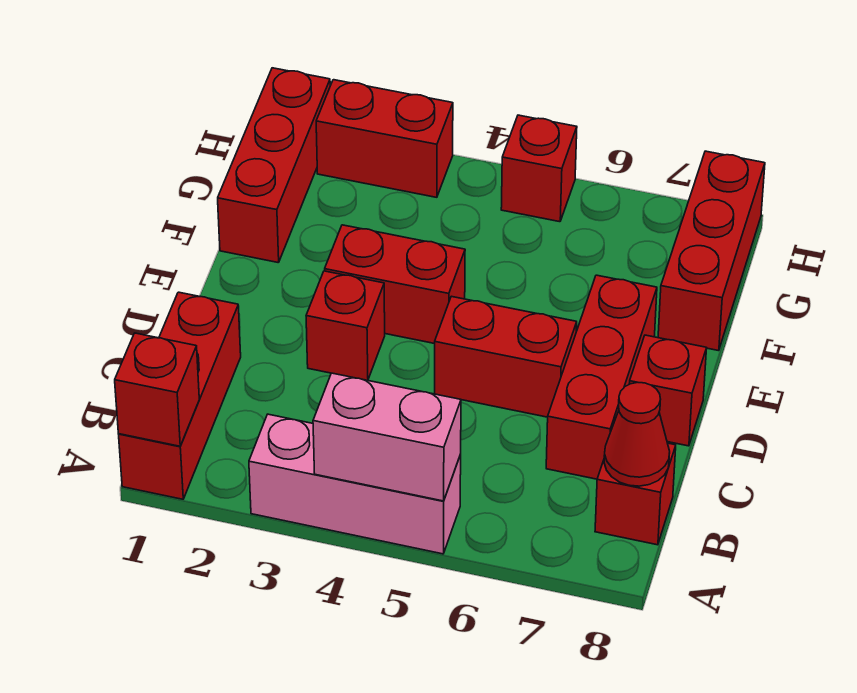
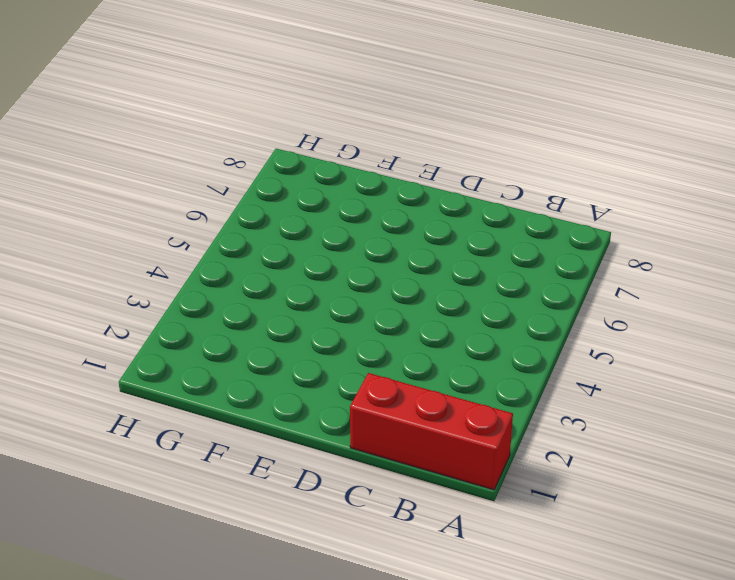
none -> pink 1x3 brick [249,414,461,554]
none -> red 1x1 brick [595,443,676,545]
none -> red 1x3 brick [546,275,657,479]

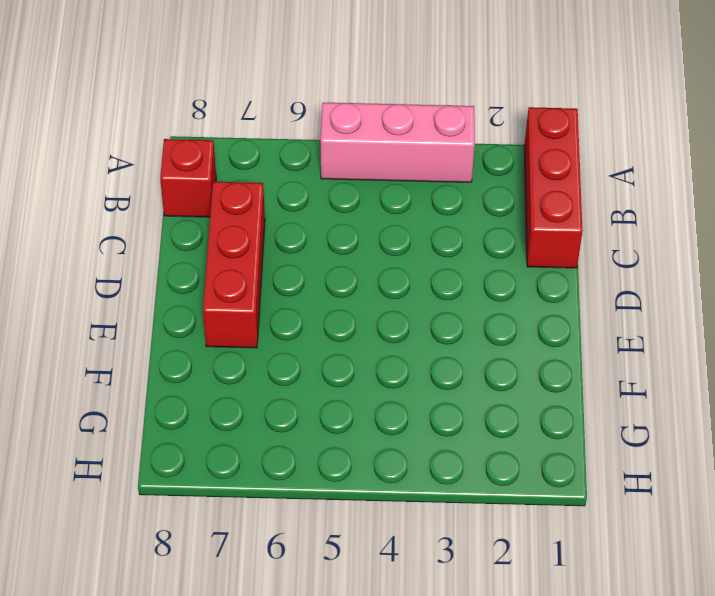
none -> red 1x1 brick [306,271,385,380]
none -> red 1x2 brick [435,296,577,417]
none -> red 1x1 brick [629,335,707,446]

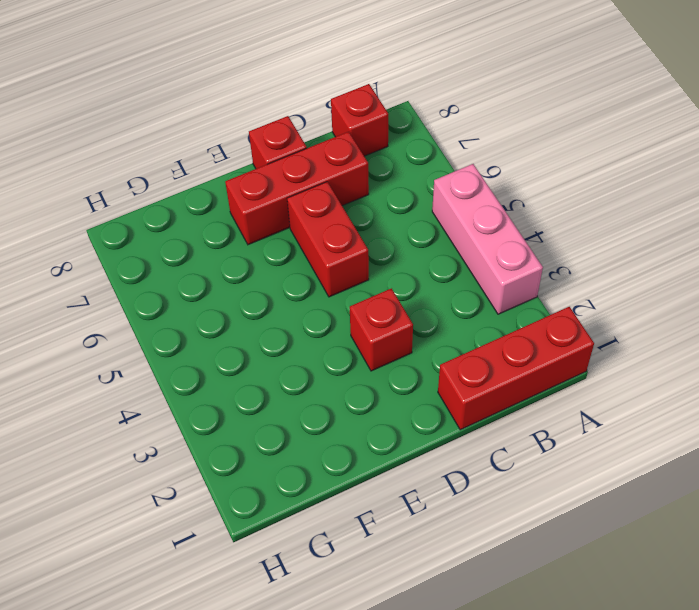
none -> red 1x2 brick [325,225,465,344]
none -> red 1x3 brick [218,68,330,263]
none -> red 1x3 brick [658,151,765,351]

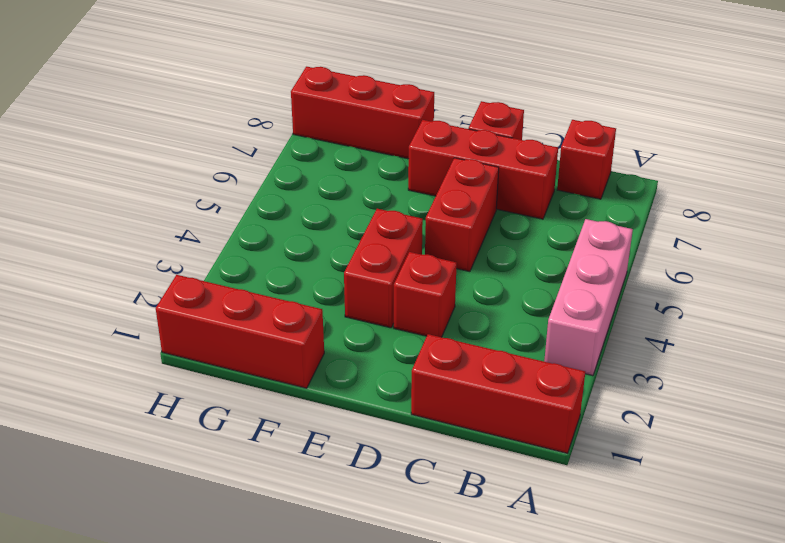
none -> red 1x2 brick [316,80,453,197]
none -> red 1x1 brick [501,115,577,222]
none -> red 1x1 brick [115,333,199,446]

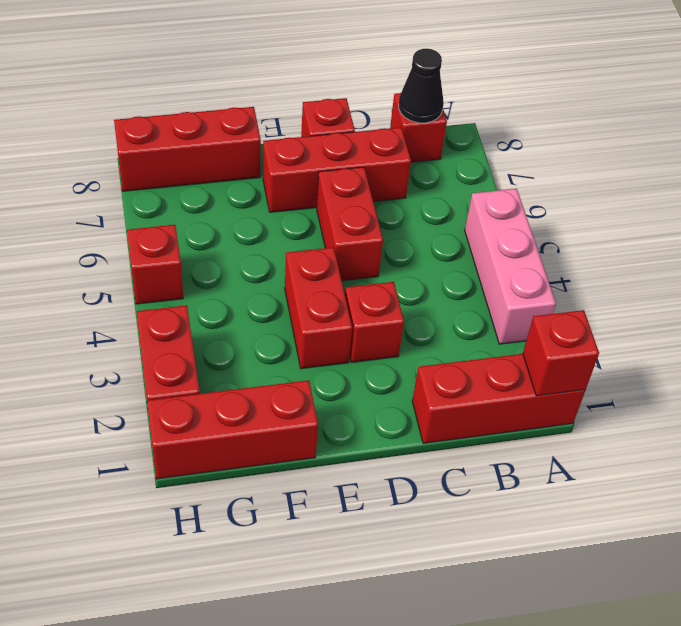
black 1x1 cone [399,48,444,123] -> red 1x1 cone [604,382,670,486]
none -> pink 1x2 brick [313,373,461,501]

